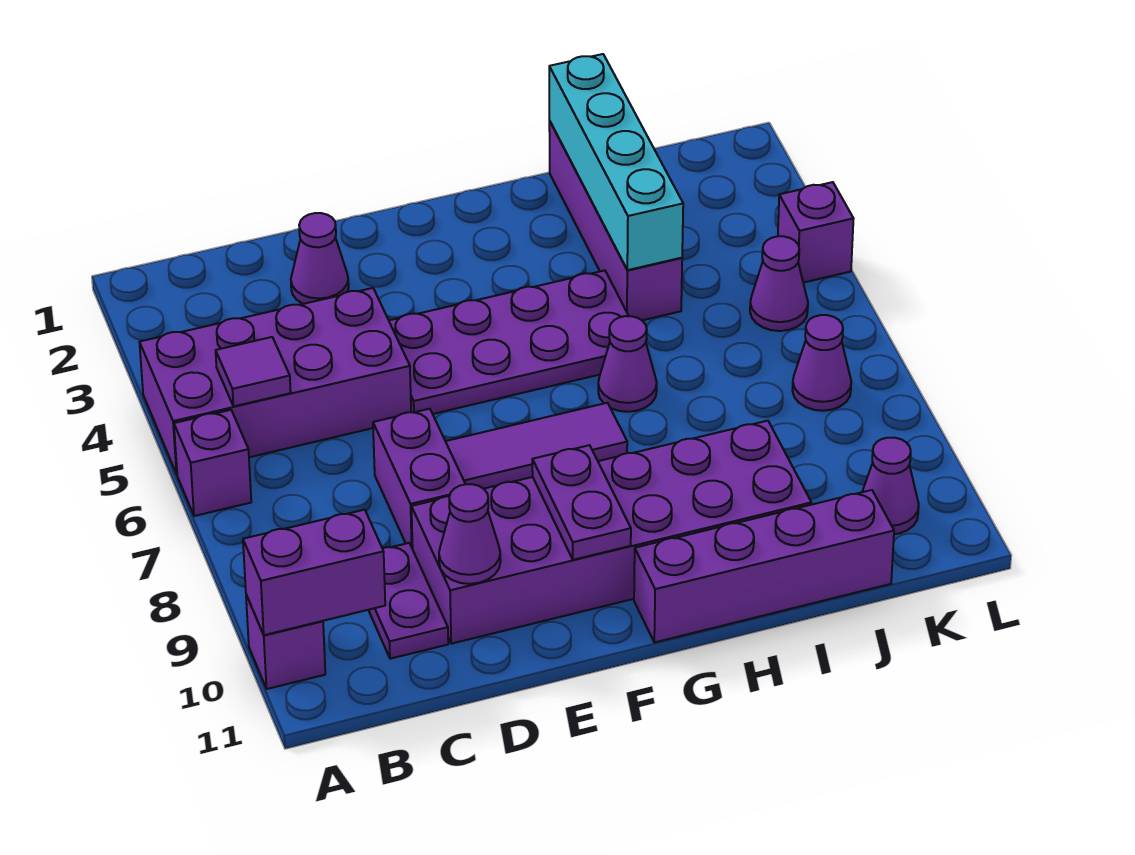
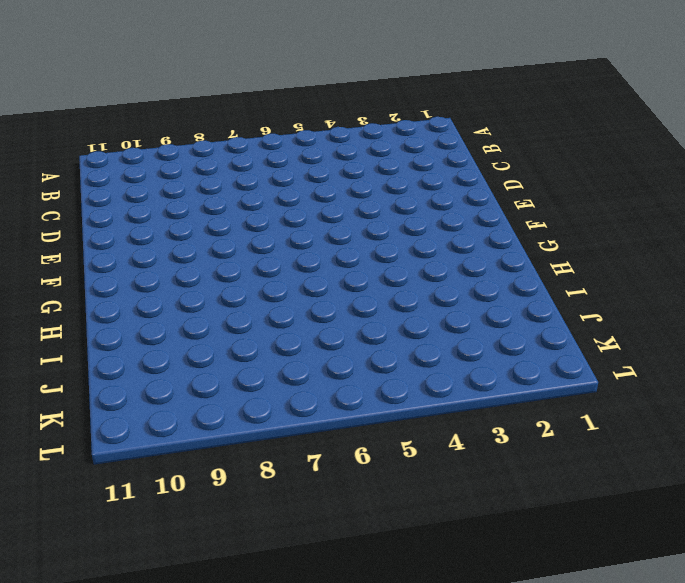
none -> purple 2x4 brick [140,288,411,474]
none -> purple 1x1 brick [174,410,251,516]
none -> purple 1x1 brick [246,595,325,689]

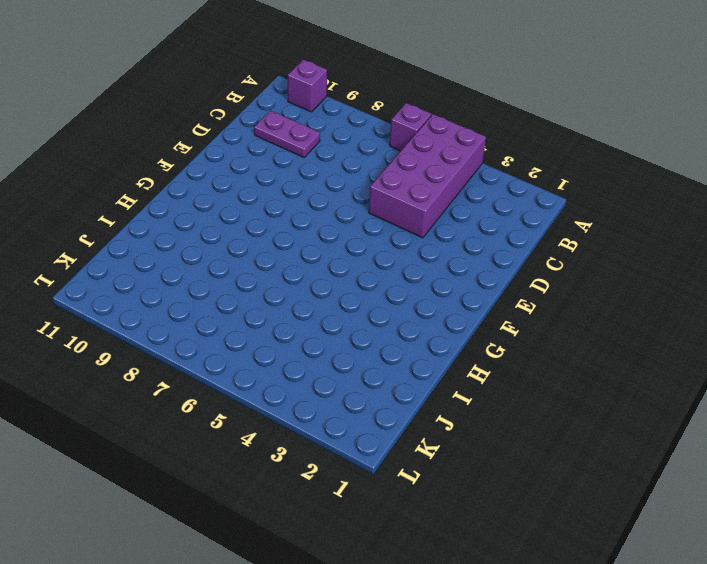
none -> purple 1x1 cone [291,213,349,304]
none -> purple 1x2 brick [373,409,465,549]
none -> purple 2x6 brick [411,421,811,644]

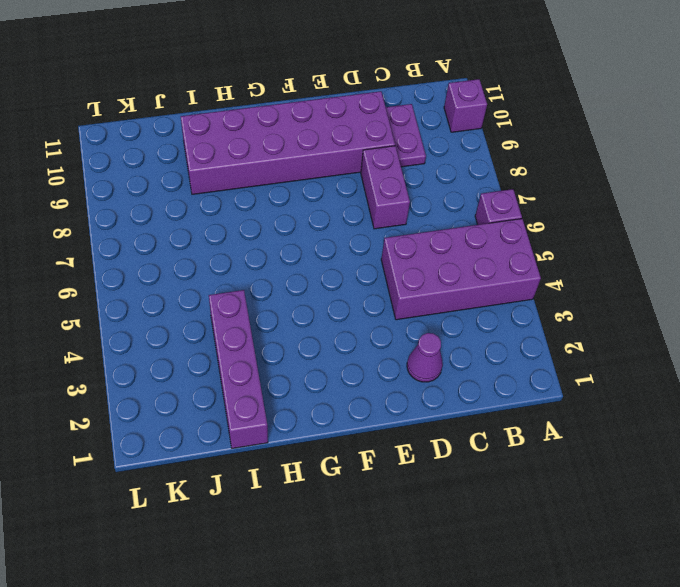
none -> purple 2x4 plate [389,270,628,414]
none -> purple 1x3 tile [445,403,627,489]
none -> purple 1x4 brick [634,490,894,642]

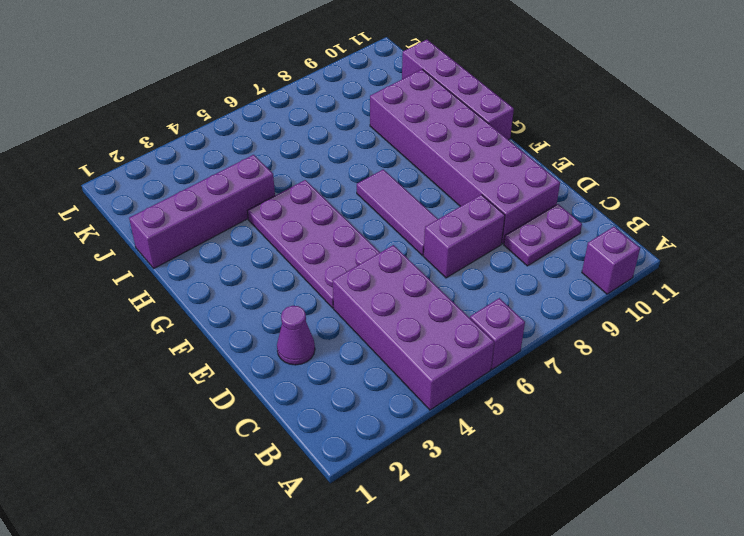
none -> purple 1x1 cone [598,316,657,412]
none -> purple 1x1 cone [750,236,808,331]
none -> purple 1x1 cone [792,315,851,411]

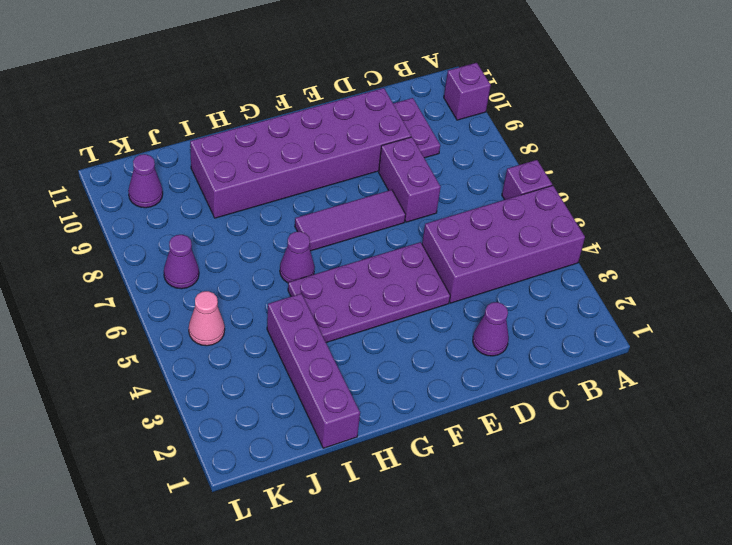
pink 1x1 cone [189,291,225,346] -> purple 1x1 cone [750,236,808,331]
none -> purple 1x4 brick [634,490,894,642]
none -> purple 1x1 brick [778,182,854,283]
none -> purple 1x2 brick [243,510,385,635]

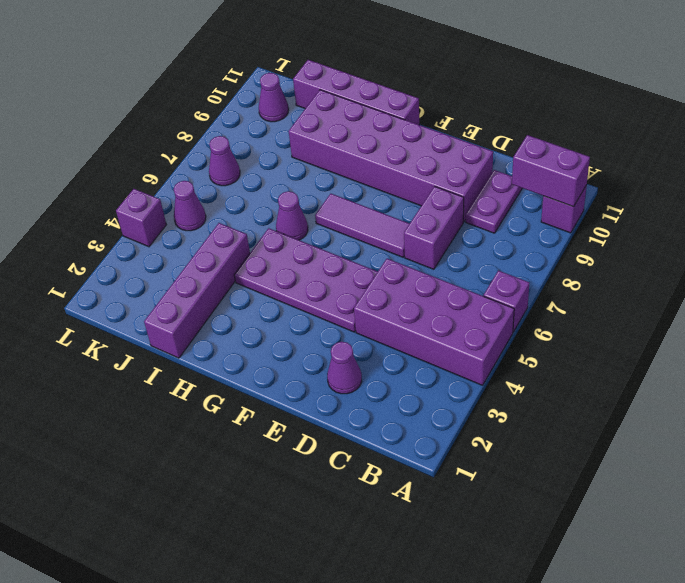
none -> purple 1x1 tile [216,337,291,406]
none -> purple 1x1 cone [439,484,501,584]
none -> purple 1x2 plate [532,445,631,560]

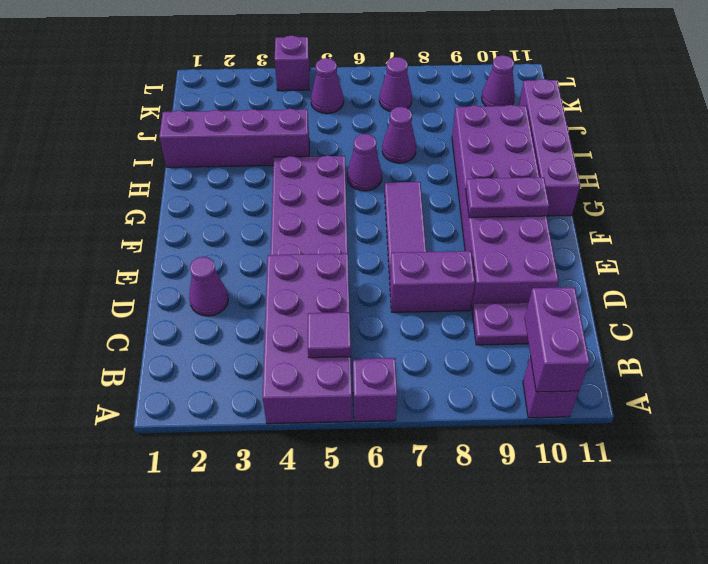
purple 1x1 cone [382,107,416,163] -> purple 1x1 cone moved to [439,484,501,584]
none -> cyan 1x4 brick [549,54,683,270]

